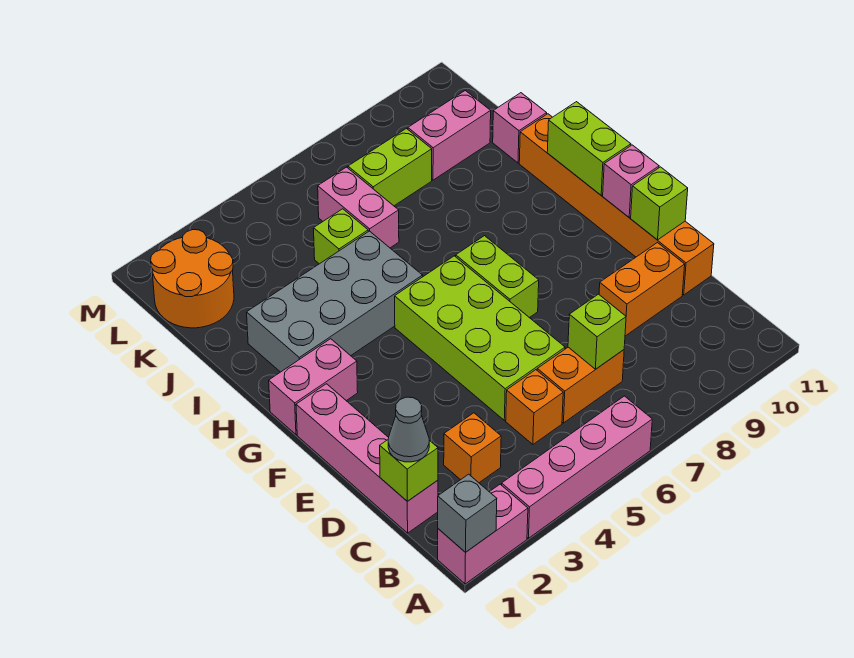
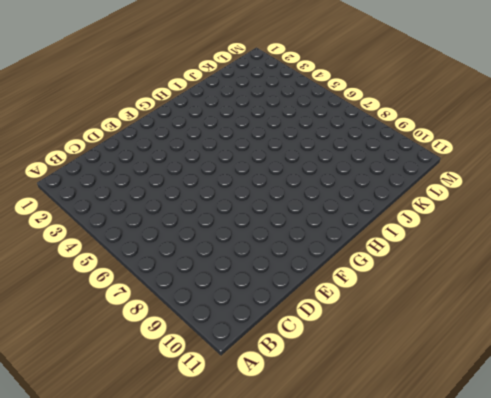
none -> pink 1x2 brick [438,484,528,584]
none -> pink 1x4 brick [502,396,652,538]
none -> pink 1x4 brick [296,384,438,533]

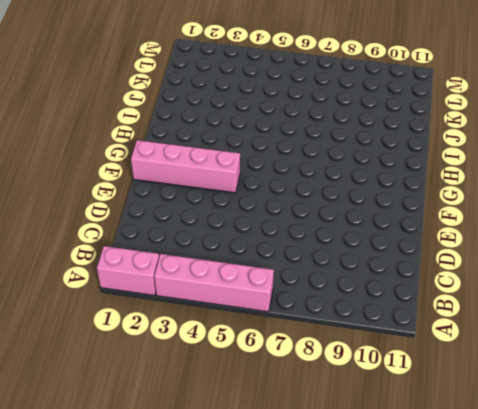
pink 1x4 brick [131,140,240,193] -> pink 1x4 brick turned to [296,384,438,533]
none -> orange 1x1 brick [444,413,501,483]
none -> orange 1x1 brick [506,370,563,444]
none -> orange 1x2 brick [537,347,624,423]

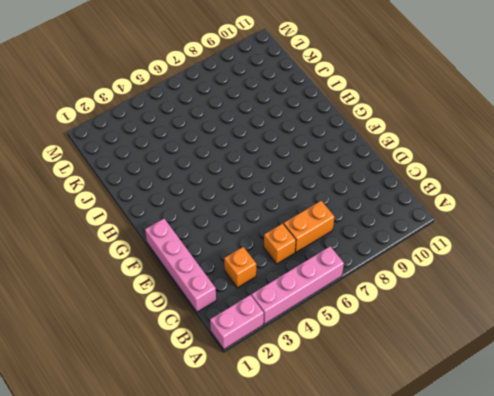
none -> lime 2x4 brick [395,256,565,420]
none -> orange 1x2 brick [599,243,685,336]
none -> orange 1x6 brick [519,114,714,295]

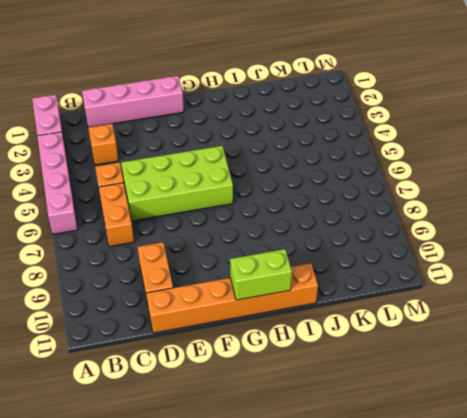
none -> lime 1x2 brick [456,236,539,318]
none -> pink 1x2 brick [269,339,358,435]
none -> grey 2x4 brick [247,231,423,372]

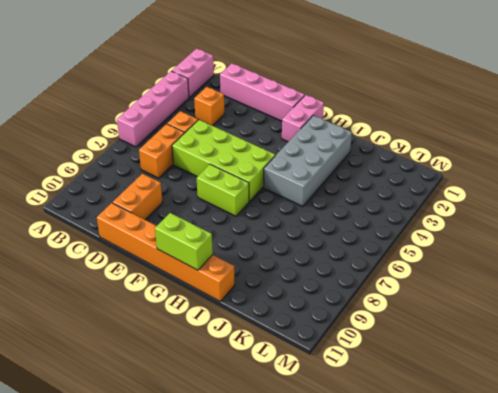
none -> lime 1x1 brick [314,209,368,264]
none -> pink 1x2 brick [318,167,399,248]
none -> pink 1x1 brick [493,93,547,163]

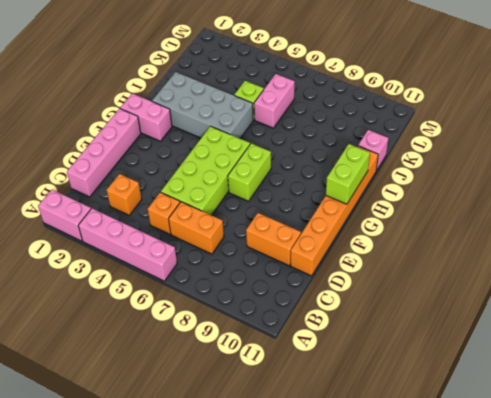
none -> orange 2x2 round brick [151,230,234,328]
none -> lime 1x2 brick [348,129,432,206]
none -> pink 1x2 brick [408,91,491,180]

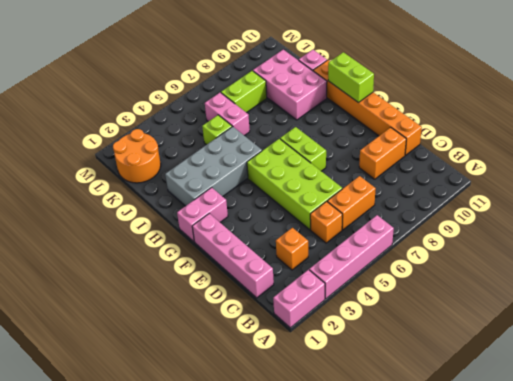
pink 2x3 brick [253,50,327,120] -> pink 1x2 brick [408,91,491,180]
none -> grey 1x1 brick [438,474,497,552]
none -> lime 1x1 brick [380,440,438,501]
none -> lime 1x1 brick [568,294,626,369]

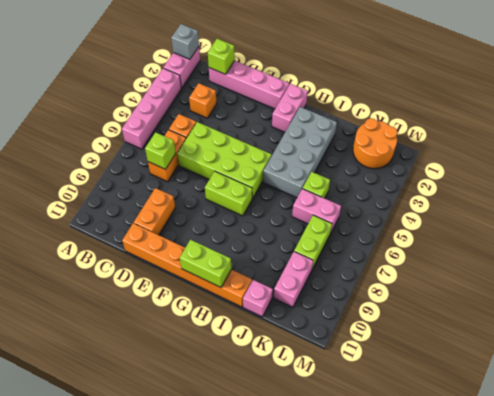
none -> lime 1x1 brick [631,167,688,240]
none -> pink 1x1 brick [603,145,659,217]
none -> grey 1x1 cone [388,397,429,462]

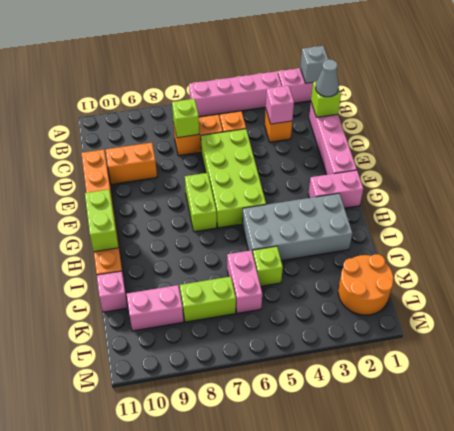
pink 1x1 brick [266,85,294,124] -> pink 1x1 brick moved to [603,145,659,217]
none -> lime 1x1 brick [631,167,688,240]

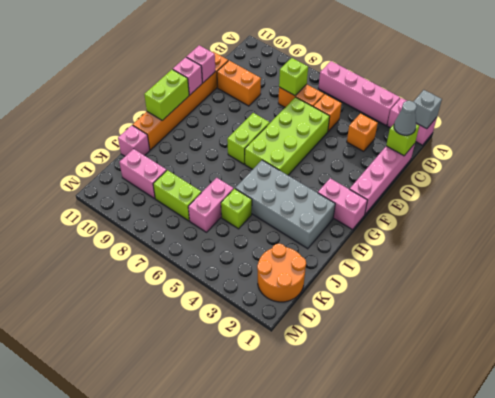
pink 1x1 brick [186,45,215,83] -> lime 1x1 brick [631,167,688,240]

